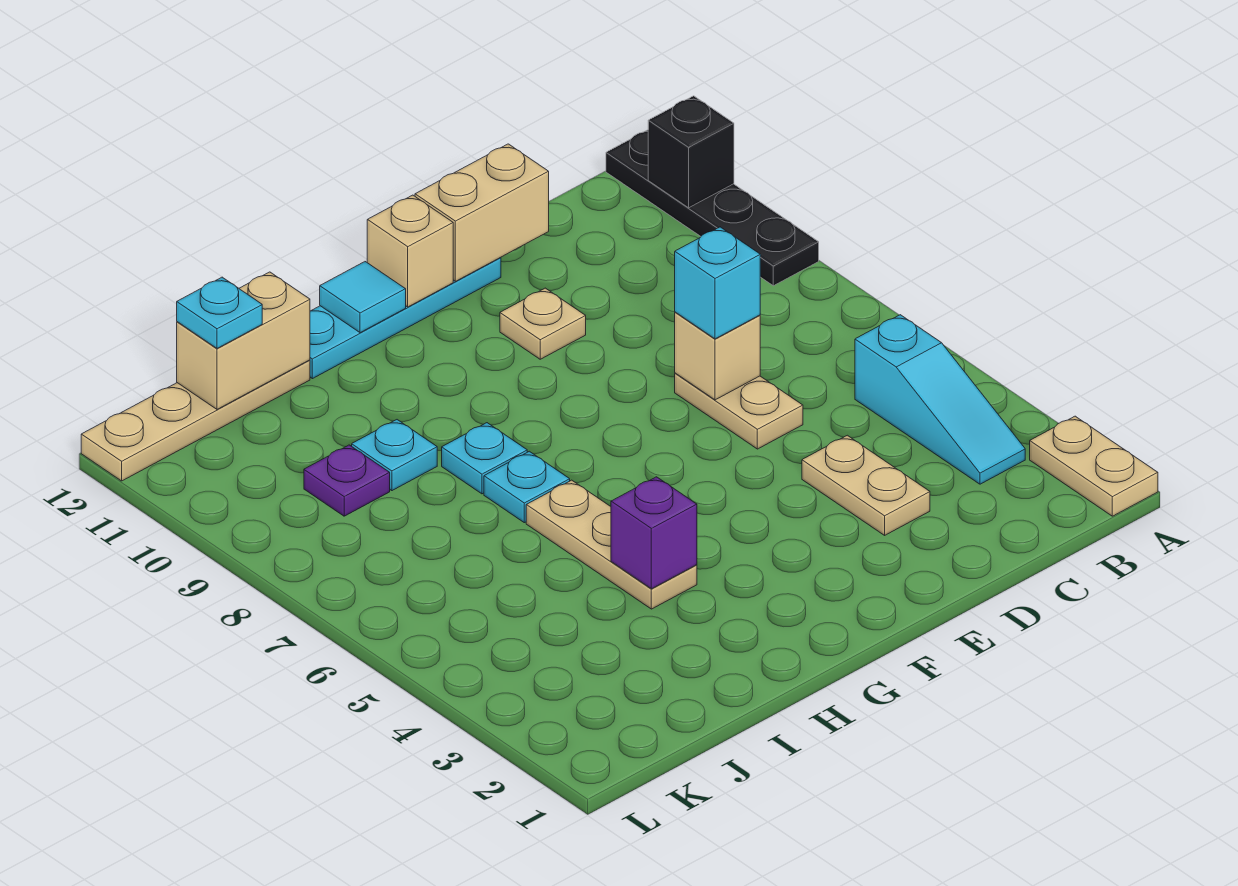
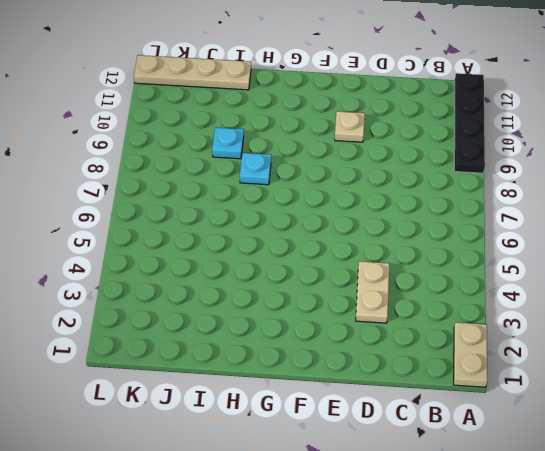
none -> cyan 1x3 slope [855,315,1025,484]
none -> tan 1x2 plate [675,373,803,449]
none -> cyan 1x4 plate [310,258,501,379]

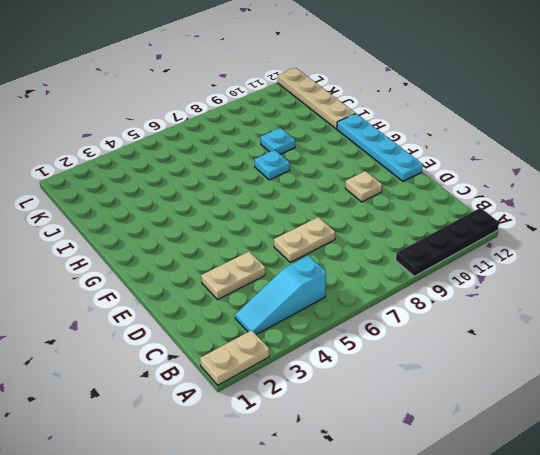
none -> tan 1x3 plate [526,480,697,609]
none -> cyan 1x1 plate [484,451,570,523]
none -> purple 1x1 plate [304,445,390,516]

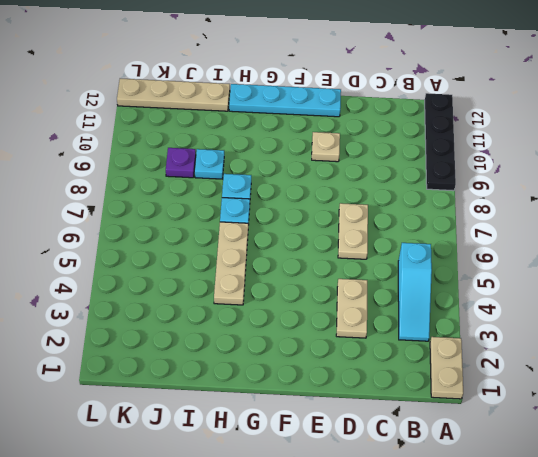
none -> black 1x1 brick [648,96,734,208]
none -> tan 1x1 brick [675,312,760,400]
none -> tan 1x2 brick [415,144,549,281]

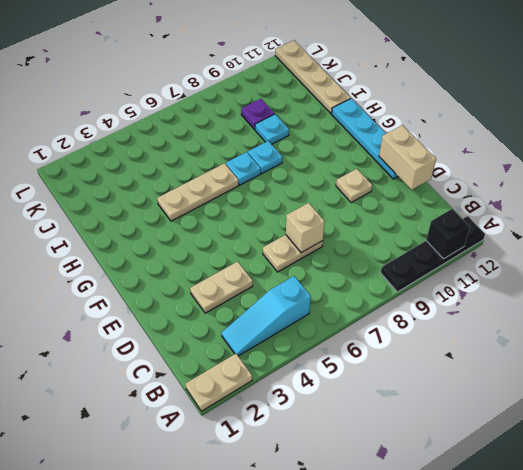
none -> tan 1x1 brick [367,195,453,307]
none -> cyan 1x1 tile [320,262,406,333]
none -> purple 1x1 brick [611,477,697,589]

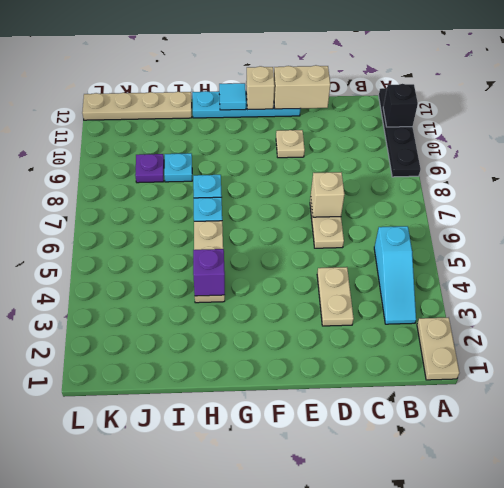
none -> tan 1x2 brick [177,272,310,409]
none -> cyan 1x1 brick [675,227,760,339]
none -> cyan 1x1 plate [177,277,262,348]

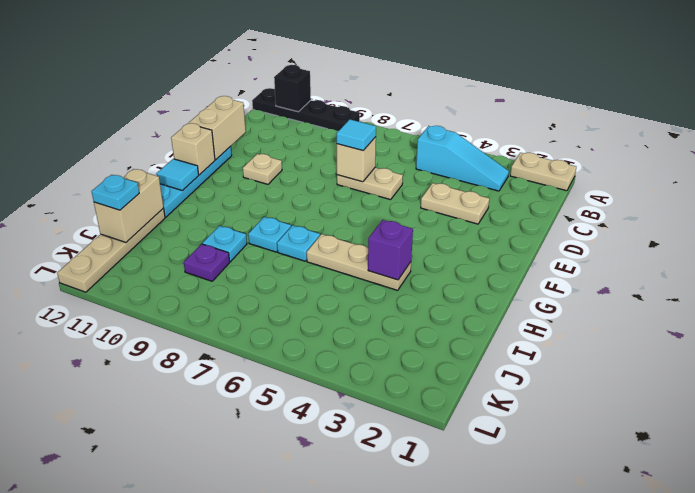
cyan 1x1 tile [336,119,376,151] -> cyan 1x1 brick [675,227,760,339]

